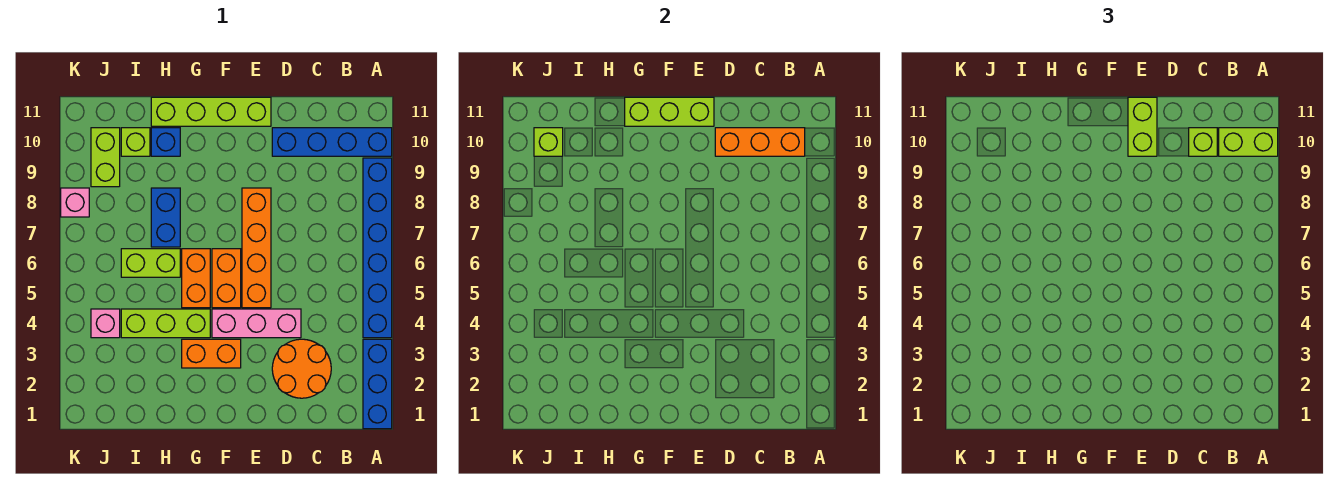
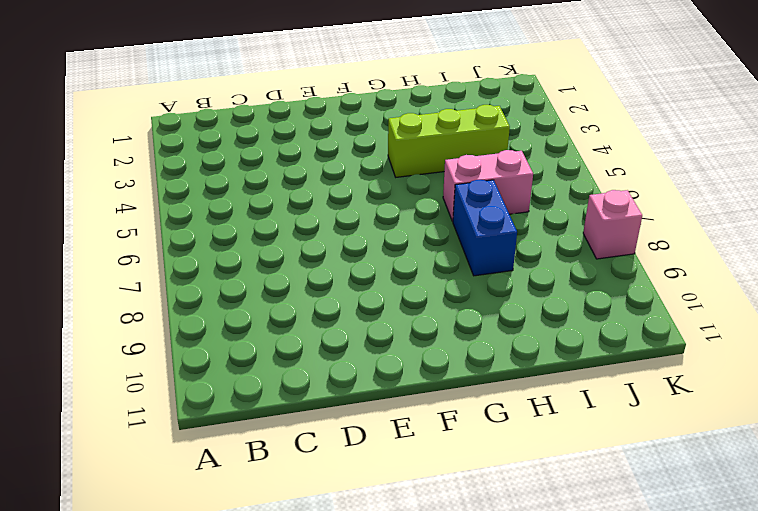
pink 1x2 brick [443,150,533,221] -> lime 1x2 brick [121,249,180,277]
none -> blue 1x3 brick [363,339,392,429]
none -> blue 1x6 brick [363,158,392,338]
none -> blue 1x4 brick [272,128,392,156]

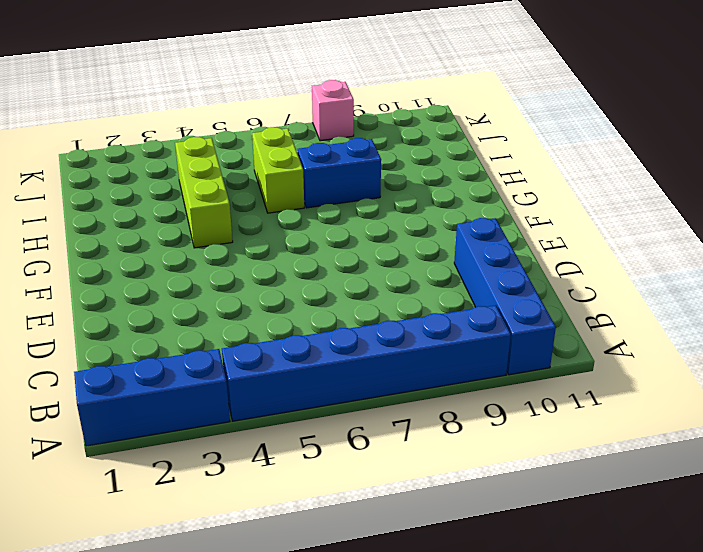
none -> orange 2x2 round brick [272,339,331,398]
none -> pink 1x3 brick [212,309,301,338]
none -> orange 1x4 brick [242,188,271,308]

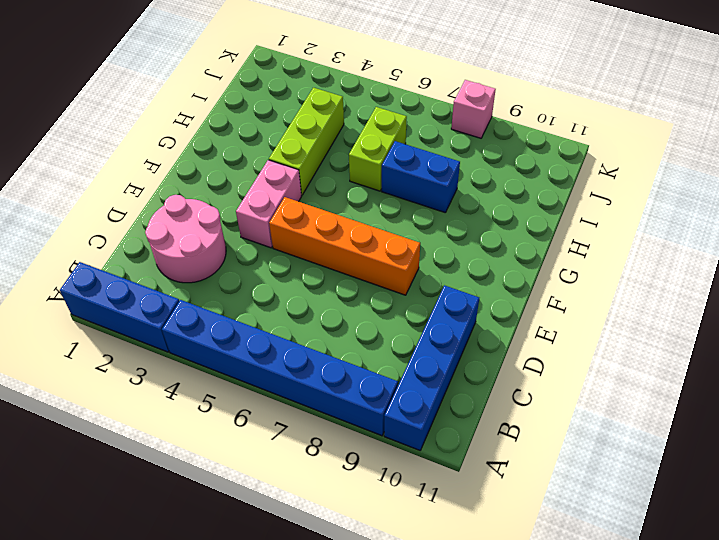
pink 2x2 round brick [145,195,226,283] -> orange 2x2 round brick [272,339,331,398]
pink 1x2 brick [236,160,302,248] -> pink 1x3 brick [212,309,301,338]
none -> lime 1x4 brick [151,97,271,126]
none -> orange 1x2 brick [182,339,241,368]
none -> orange 1x2 brick [212,249,241,308]

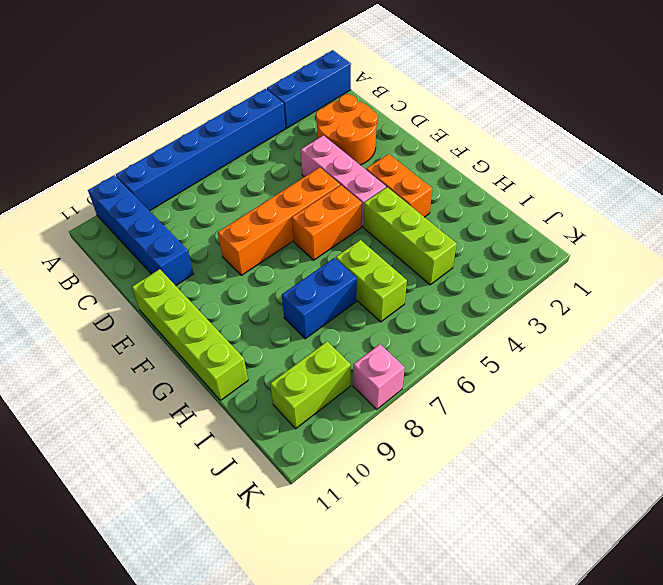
none -> orange 1x2 brick [182,249,210,308]
none -> blue 1x1 brick [151,128,180,156]
none -> lime 1x1 brick [121,128,150,156]

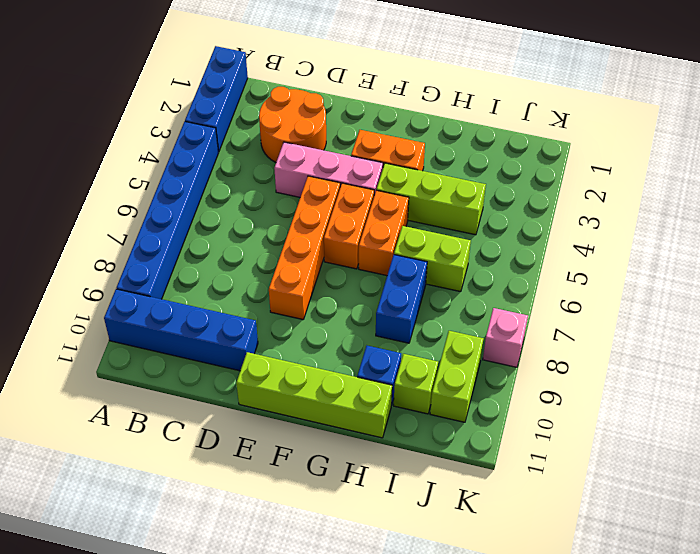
none -> pink 1x1 brick [91,309,120,338]
none -> orange 1x3 brick [715,128,805,156]
none -> lime 1x3 brick [625,97,714,126]

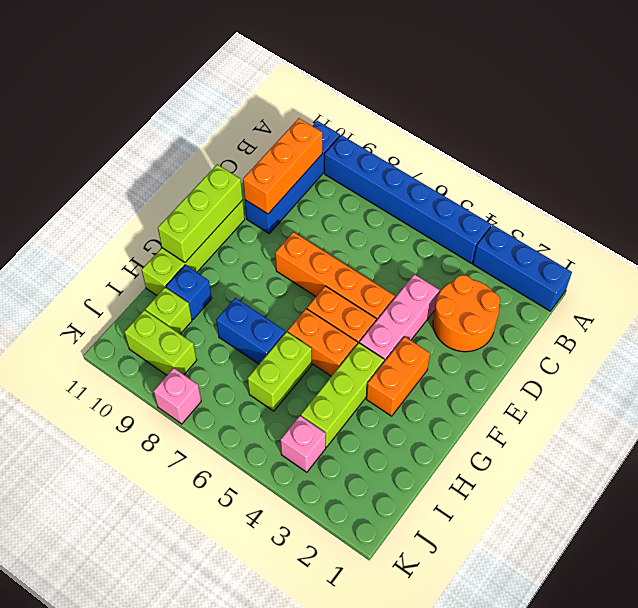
none -> lime 1x1 brick [534,128,563,156]
none -> lime 1x2 brick [1219,128,1278,156]
none -> lime 1x1 brick [1189,128,1217,156]

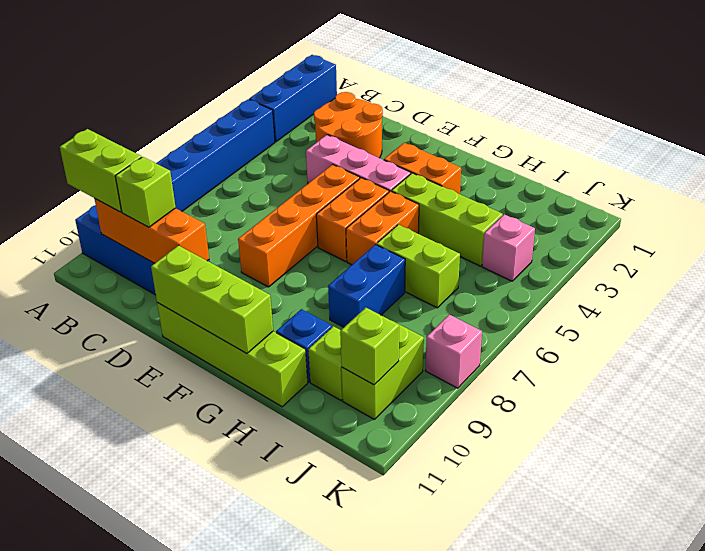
none -> lime 1x2 brick [1128,97,1157,156]

